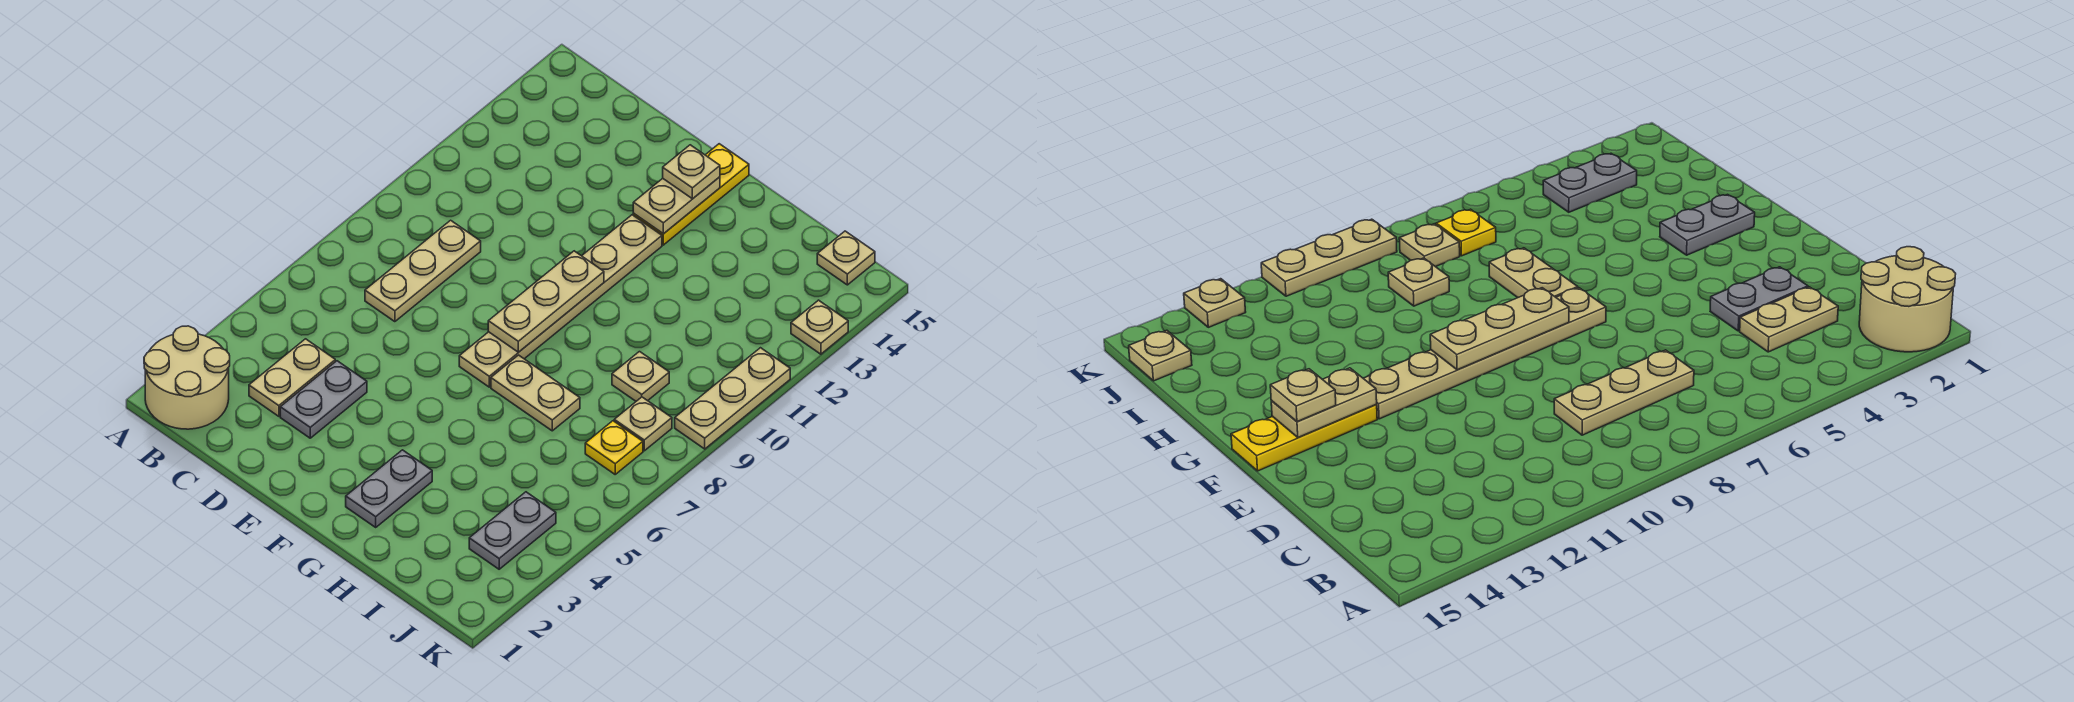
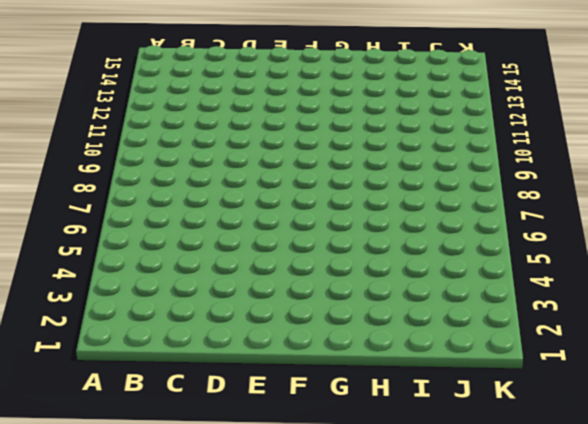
none -> tan 2x2 round brick [144,326,230,429]
none -> tan 1x2 plate [249,339,335,416]
none -> tan 1x3 plate [365,220,481,322]

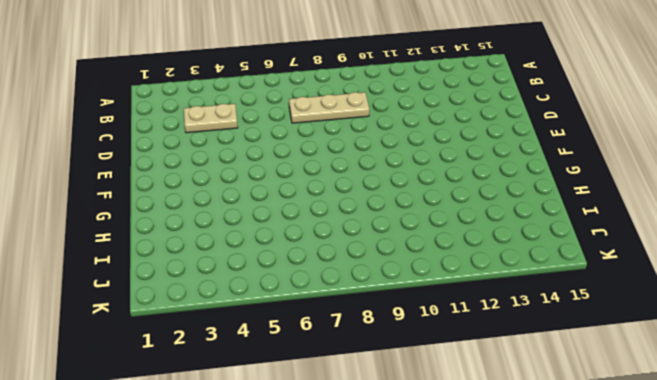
none -> tan 2x2 round brick [144,326,230,429]
none -> grey 1x2 plate [280,361,367,438]
none -> tan 1x6 plate [459,215,662,387]

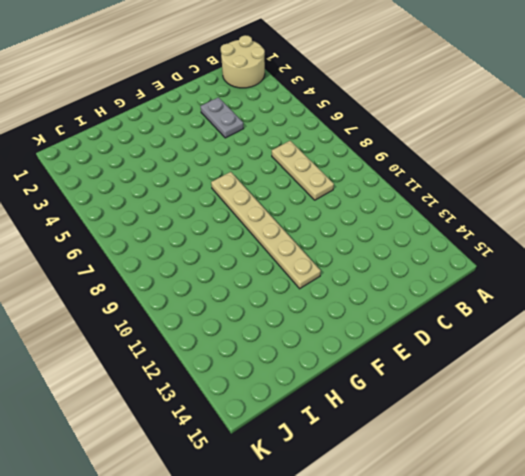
none -> tan 1x2 plate [249,339,335,416]
none -> yellow 1x3 plate [633,144,749,245]
none -> grey 1x2 plate [346,450,432,527]

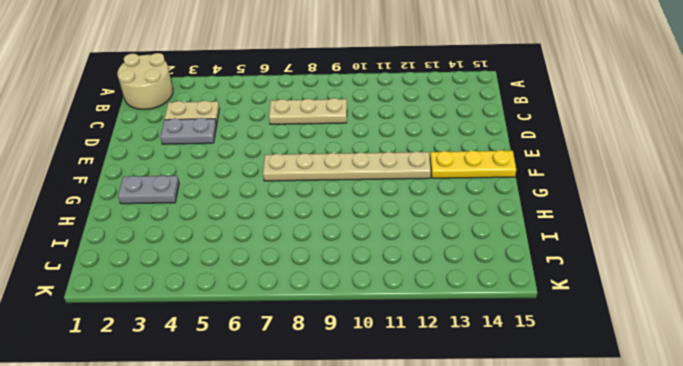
none -> tan 1x2 plate [491,355,580,431]
none -> tan 1x1 plate [612,352,669,401]
none -> grey 1x2 plate [469,492,556,569]

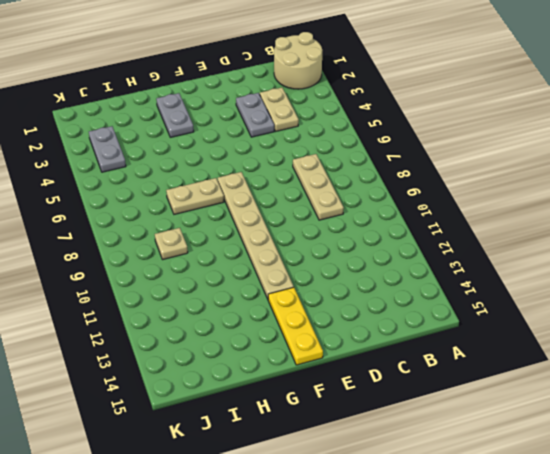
none -> yellow 1x1 plate [585,421,643,474]
none -> tan 1x1 plate [614,397,672,451]
none -> tan 1x1 plate [817,231,875,285]

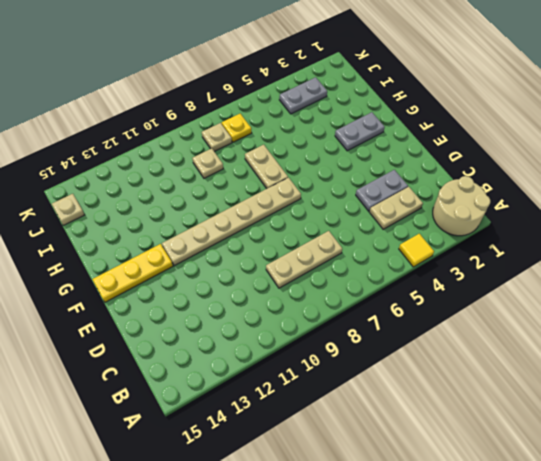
yellow 1x1 tile [399,234,434,267] -> none
none -> tan 1x3 plate [675,348,790,449]
none -> tan 1x1 plate [791,300,848,354]
none -> tan 1x3 plate [488,251,604,352]

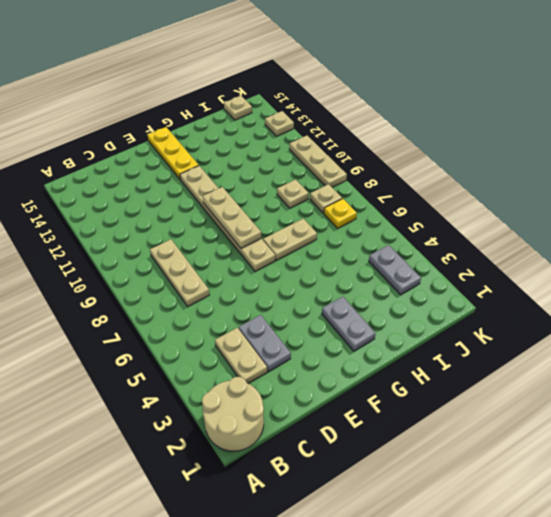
none -> tan 1x2 plate [633,177,720,234]
none -> tan 1x1 plate [663,145,720,199]

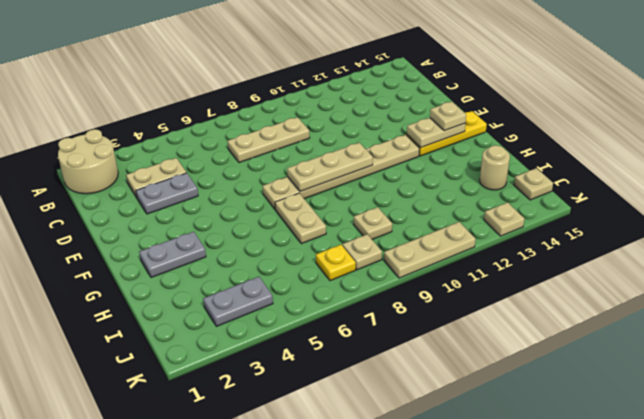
tan 1x1 round brick [480,145,510,190] -> none

